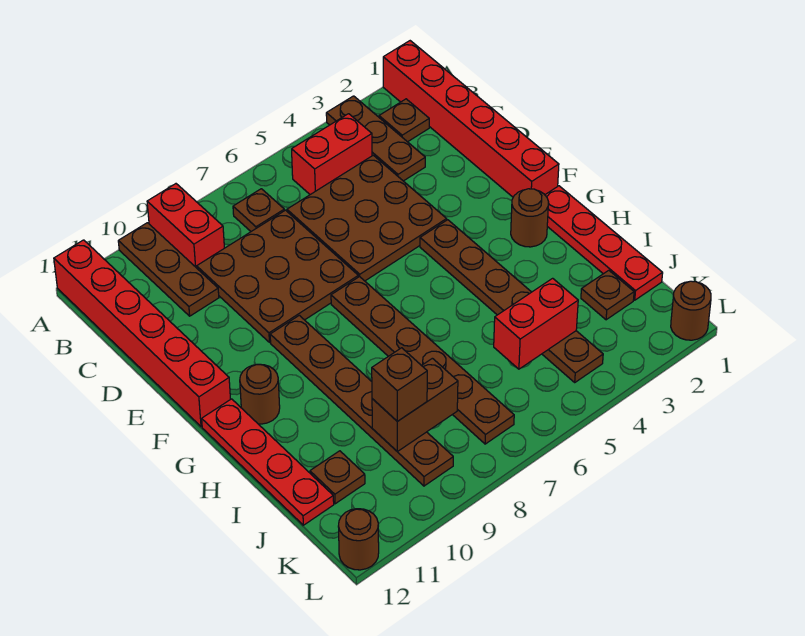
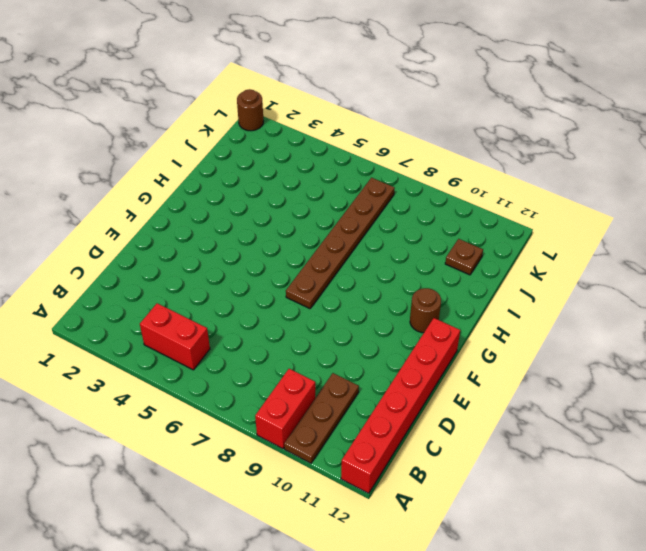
none -> red 1x6 brick [383,41,559,197]
none -> brown 1x3 plate [326,96,425,181]
none -> brown 1x1 plate [379,99,429,142]

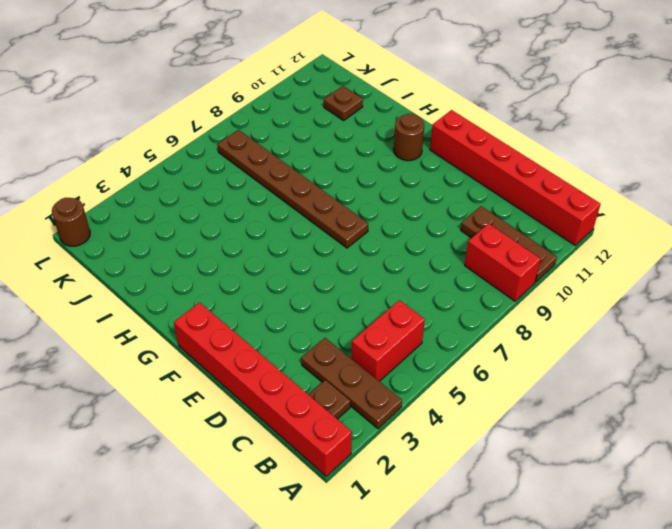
none -> brown 1x1 plate [233,189,284,231]
none -> brown 3x3 plate [287,155,447,281]
none -> brown 3x3 plate [197,210,358,342]

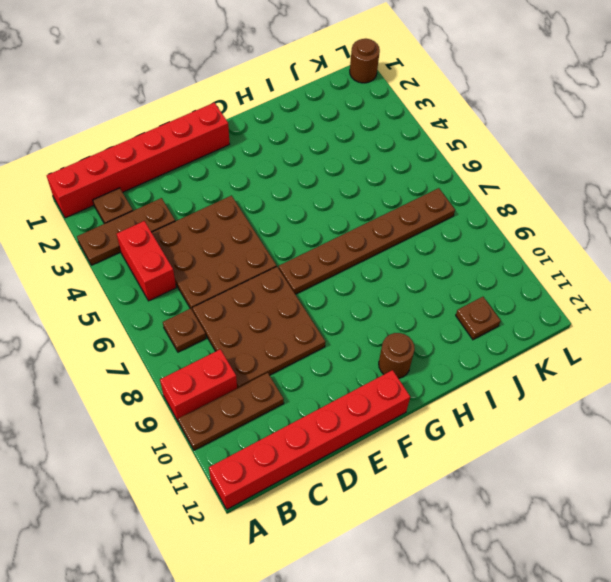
none -> brown 1x6 plate [420,220,603,382]
none -> brown 1x6 plate [270,315,453,486]
none -> red 1x4 plate [545,186,663,300]

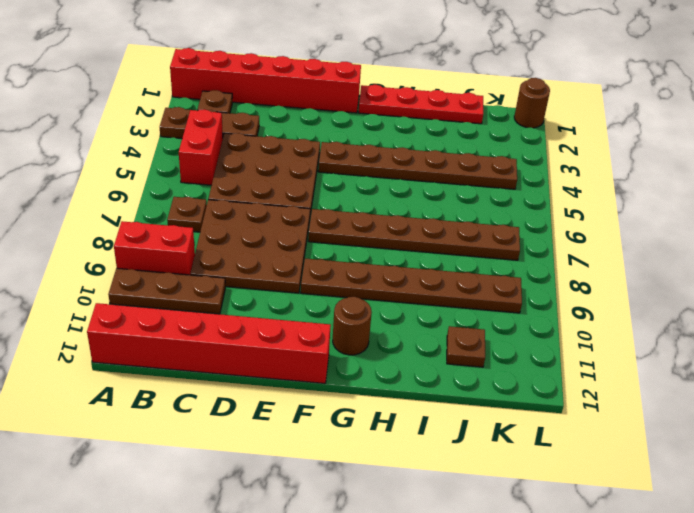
none -> brown 1x1 round brick [511,189,548,247]
none -> red 1x4 plate [202,399,334,525]
none -> brown 1x1 plate [581,270,634,320]

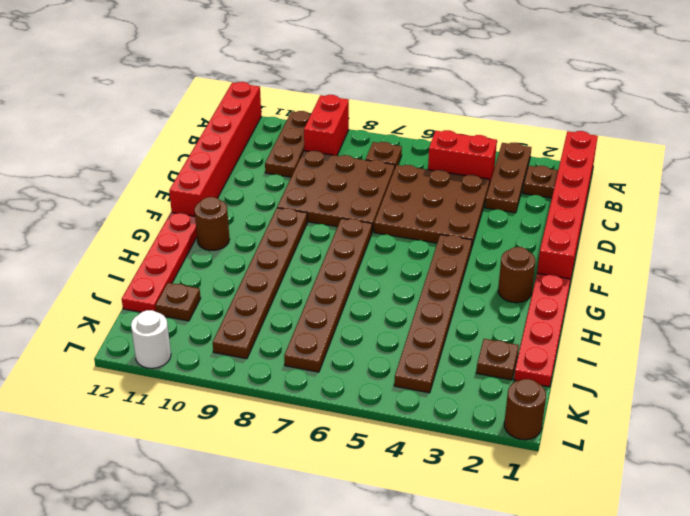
white 1x1 round brick [131,310,171,368] -> none
none -> brown 1x1 round brick [338,509,379,570]
none -> red 1x2 brick [494,278,578,369]
none -> brown 1x2 brick [372,358,458,451]

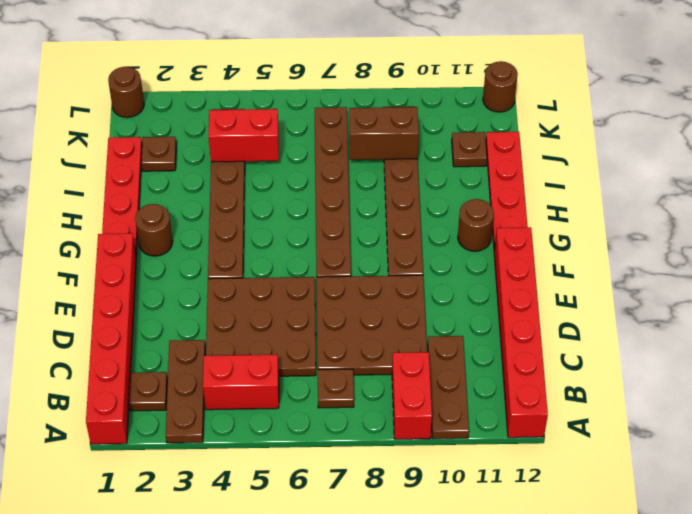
none -> brown 1x1 brick [372,348,427,421]

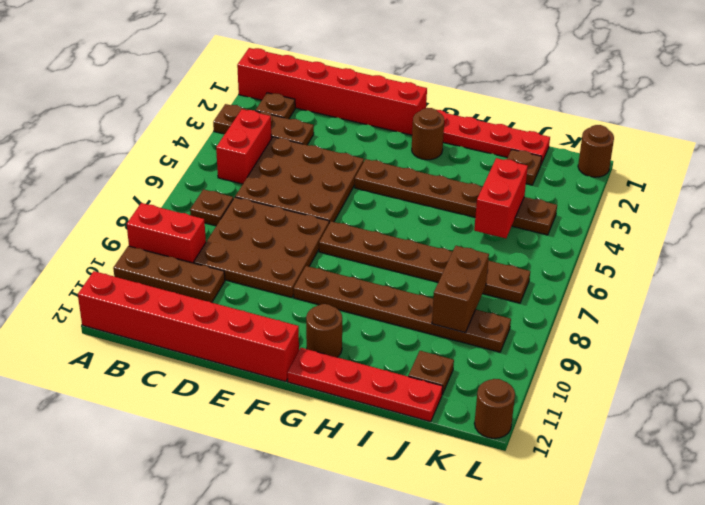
none -> brown 1x1 brick [372,348,427,421]

